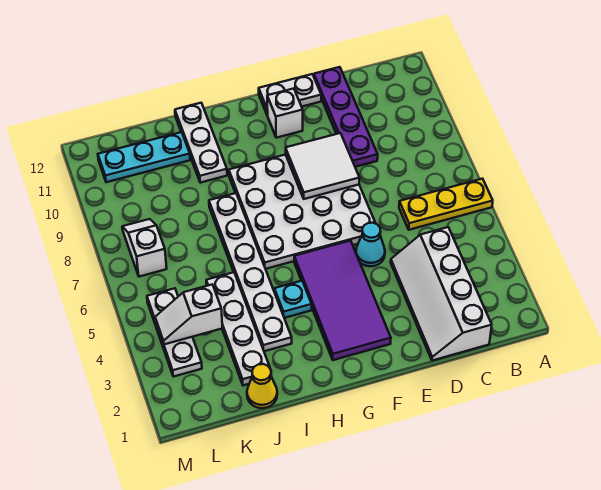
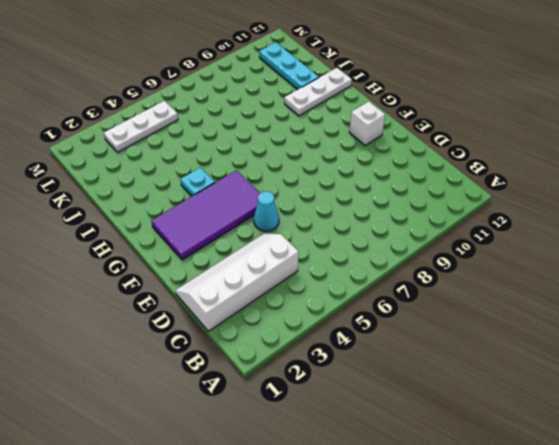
none -> yellow 1x3 plate [399,179,493,230]
none -> purple 1x4 plate [314,67,378,167]
none -> white 4x4 plate [229,155,376,269]

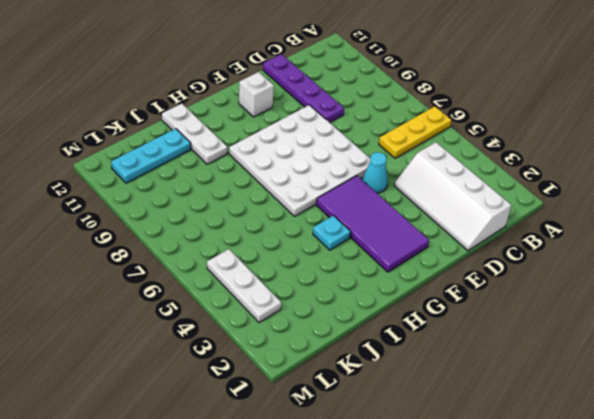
none -> white 1x2 plate [259,74,321,115]
none -> white 1x6 plate [209,193,292,351]
none -> yellow 1x1 cone [247,364,277,408]

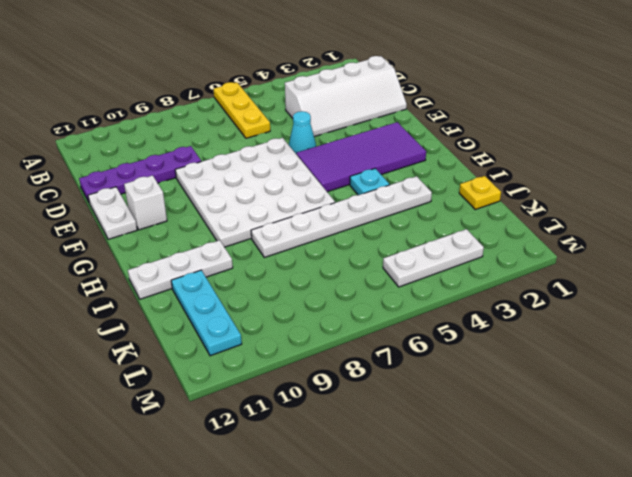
yellow 1x1 plate [459,176,501,209] -> yellow 1x1 cone [247,364,277,408]
none -> white 1x4 plate [206,272,270,385]
none -> white 1x2 slope [122,219,167,277]
none -> white 2x2 tile [286,133,360,199]

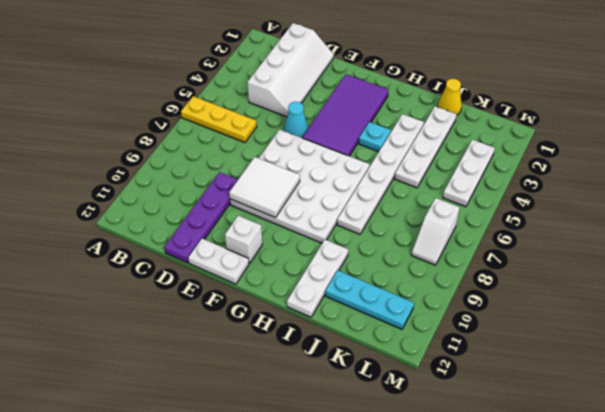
none -> white 1x2 slope [155,285,222,344]

